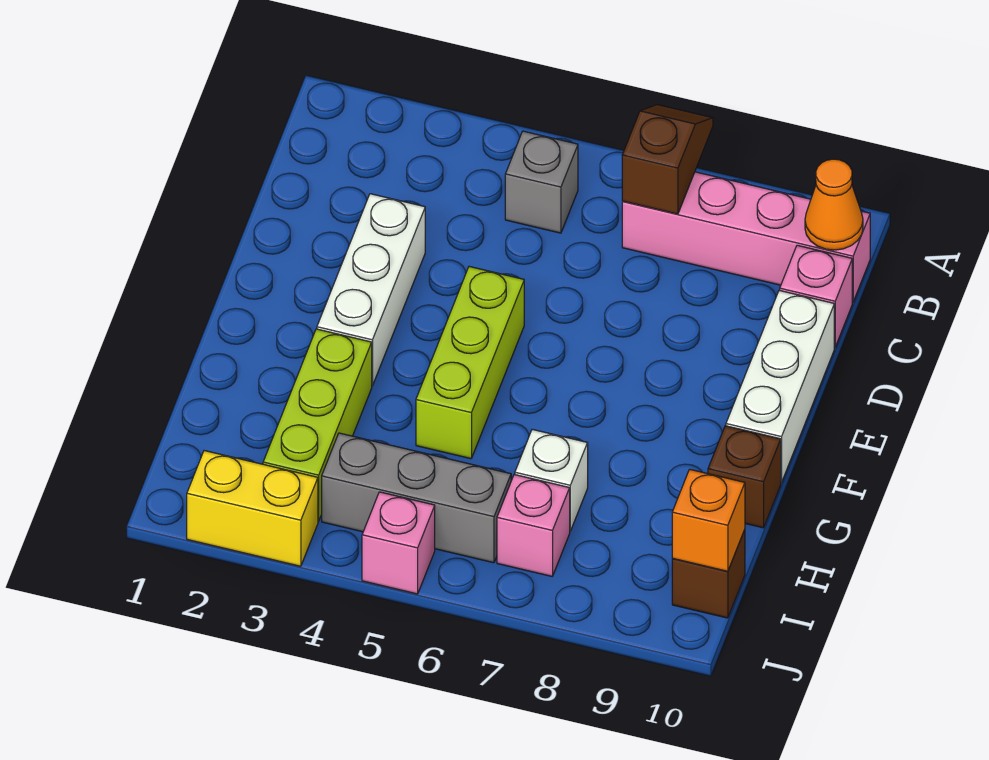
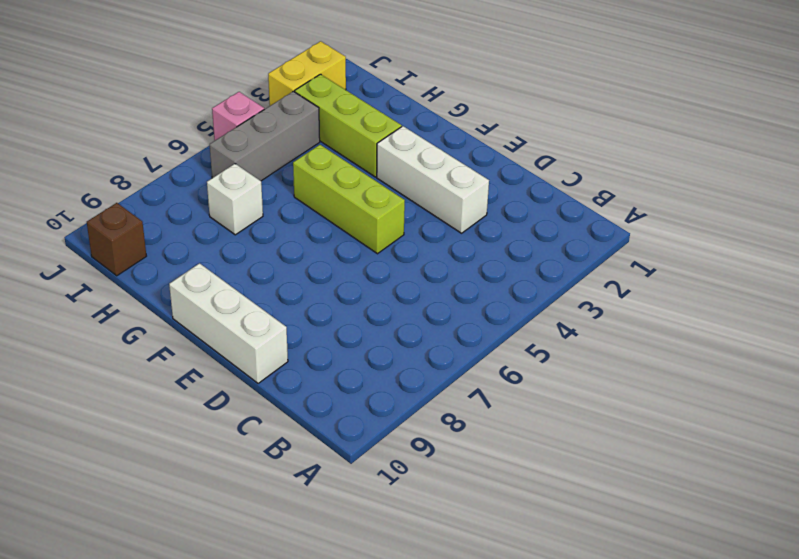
none -> grey 1x1 brick [505,131,578,233]
none -> pink 1x4 brick [622,172,870,302]
none -> pink 1x1 brick [780,245,852,347]

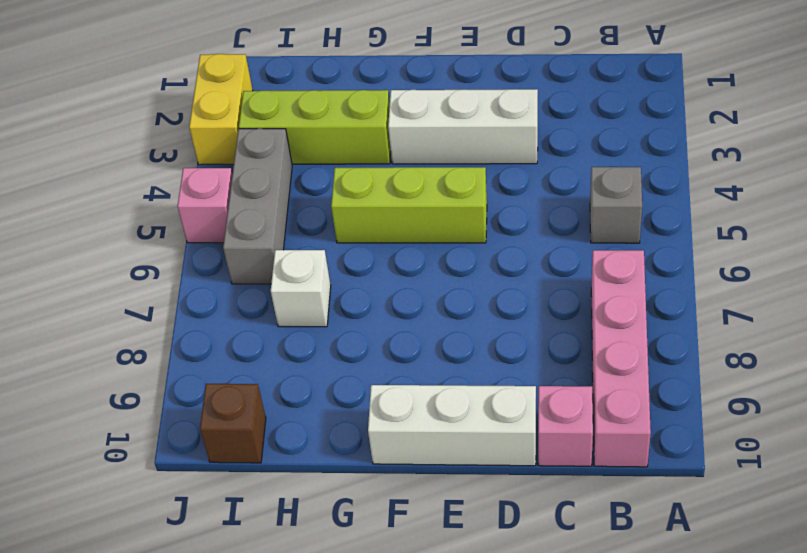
none -> brown 1x1 brick [708,426,781,528]
none -> pink 1x1 brick [497,475,570,576]
none -> brown 1x2 slope [622,105,713,214]

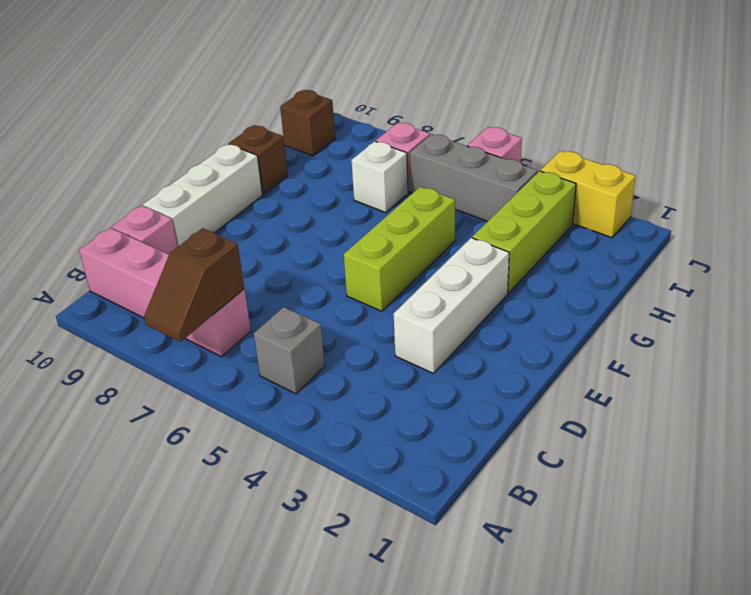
none -> orange 1x1 cone [805,159,863,250]
none -> orange 1x1 brick [672,469,745,571]

